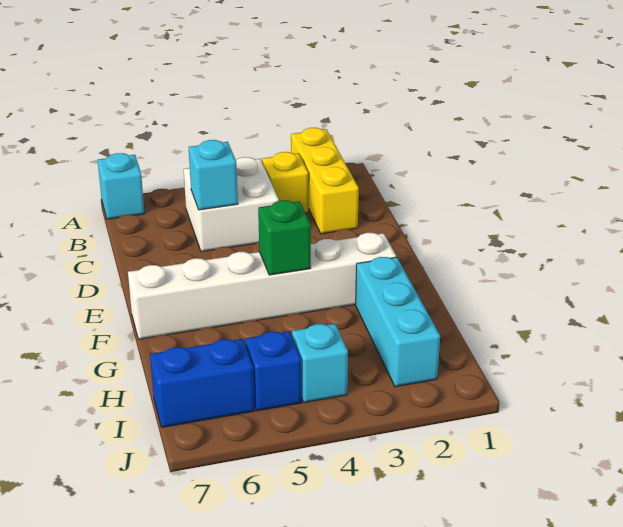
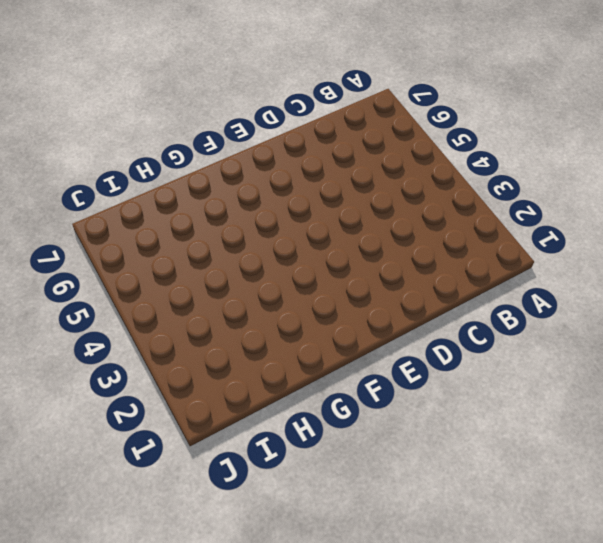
none -> yellow 1x3 brick [291,128,359,234]
none -> cyan 1x1 brick [98,153,145,219]

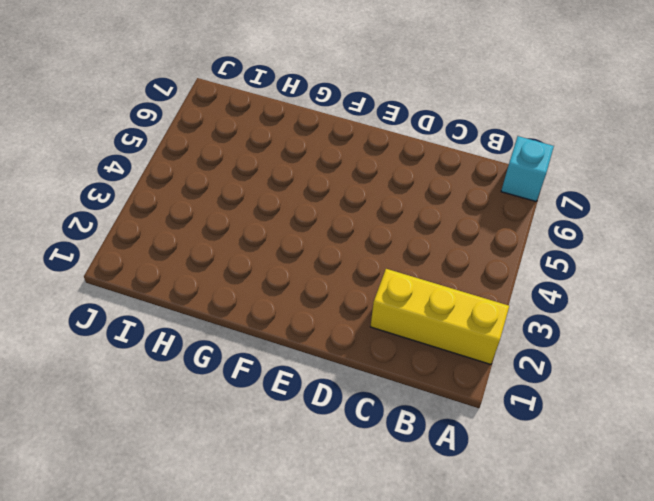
none -> yellow 1x1 brick [262,152,308,213]
none -> white 2x2 brick [184,157,279,252]

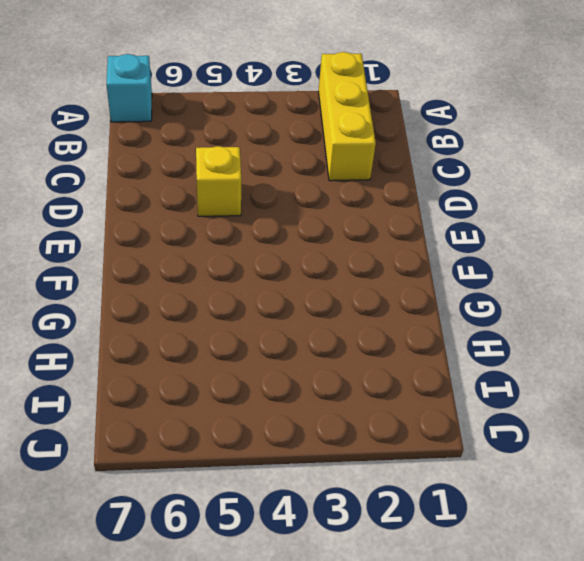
yellow 1x1 brick [196,146,241,216] -> yellow 1x1 brick moved to [262,152,308,213]
none -> white 2x2 brick [184,157,279,252]
none -> white 1x6 brick [128,233,396,339]

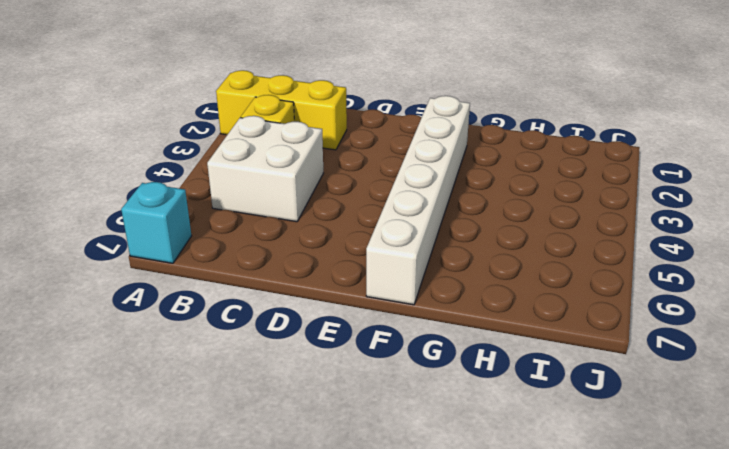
none -> cyan 1x3 brick [356,257,440,387]
none -> cyan 1x1 brick [292,324,348,403]

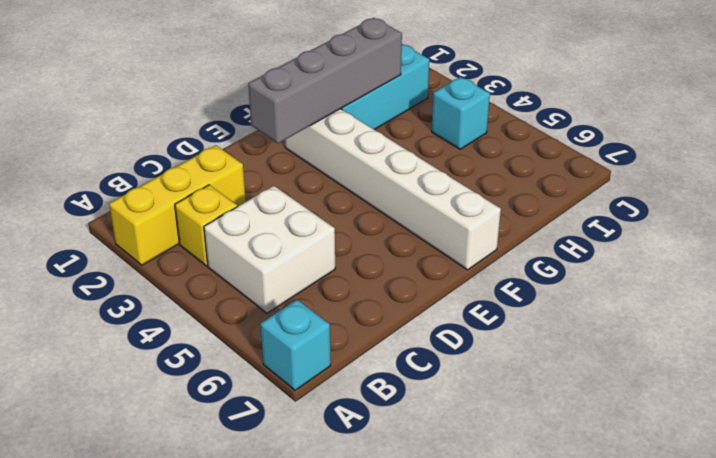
grey 1x4 brick [248,18,402,143] -> none
none -> blue 1x1 brick [245,331,301,411]
none -> blue 1x2 brick [150,339,255,427]

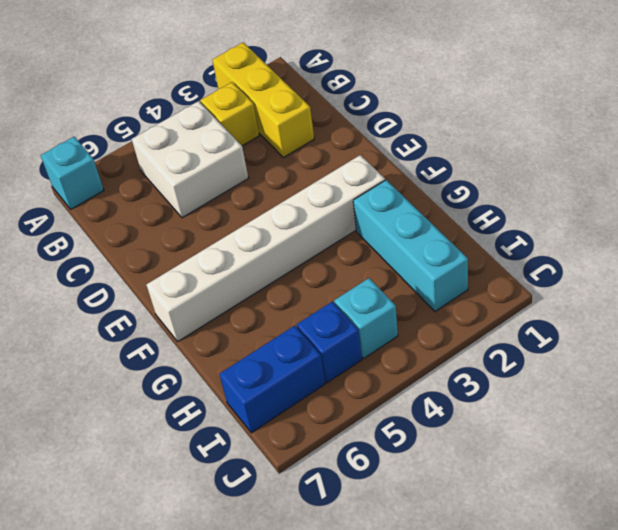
none -> cyan 1x1 brick [189,140,238,210]
none -> green 1x1 brick [258,200,311,275]

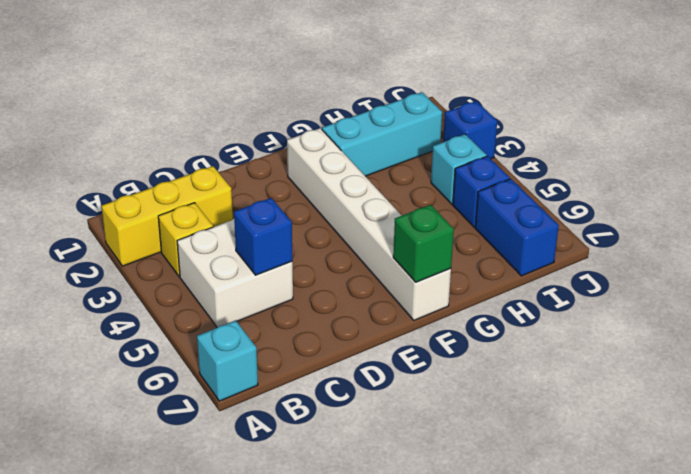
blue 1x1 brick [234,198,292,275] -> cyan 1x1 brick [189,140,238,210]
green 1x1 brick [393,205,454,282] -> green 1x1 brick moved to [258,200,311,275]
blue 1x1 brick [443,101,497,159] -> none

